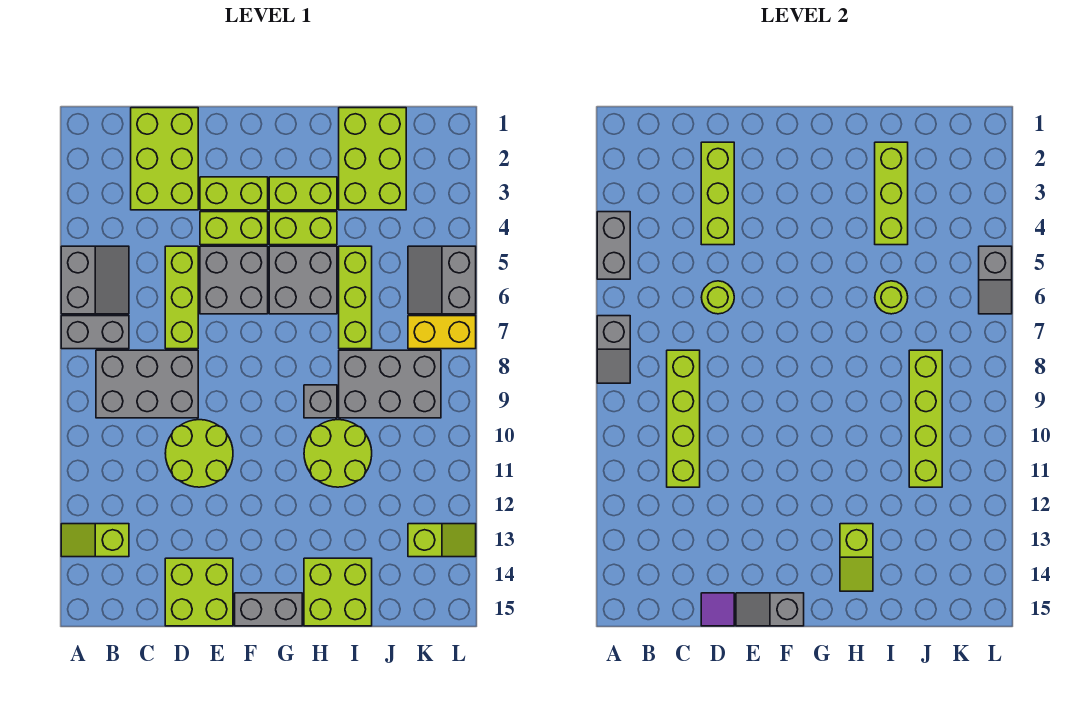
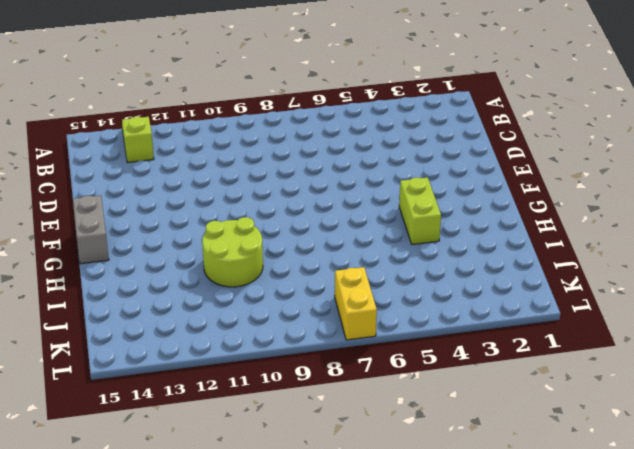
none -> grey 2x2 slope [61,246,129,314]
none -> grey 1x2 brick [61,316,129,349]
none -> grey 2x3 brick [96,350,198,418]
none -> lime 2x3 brick [131,108,198,210]

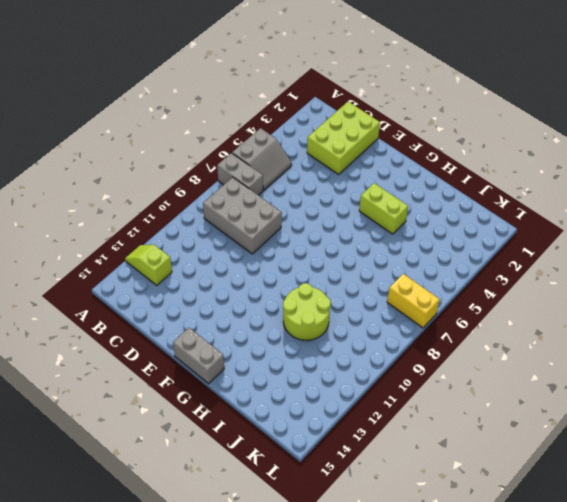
none -> lime 1x3 brick [165,246,198,349]
none -> lime 2x2 round brick [165,420,233,487]
none -> lime 2x2 brick [165,558,233,626]
none -> lime 1x2 brick [200,177,268,210]

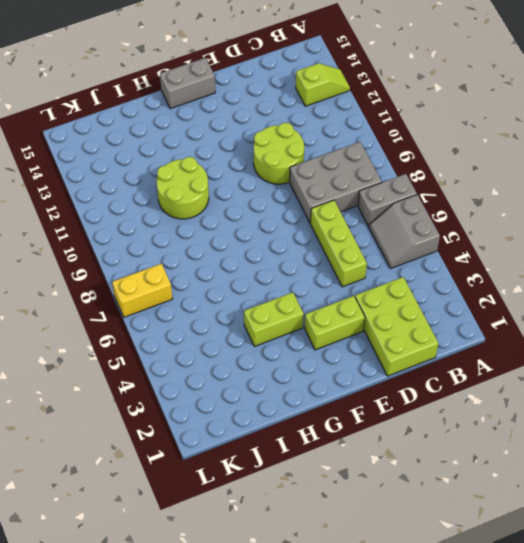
none -> lime 2x2 brick [165,558,233,626]
none -> lime 1x2 brick [200,212,268,245]
none -> grey 2x2 brick [200,246,268,314]
none -> lime 1x2 brick [269,177,337,210]

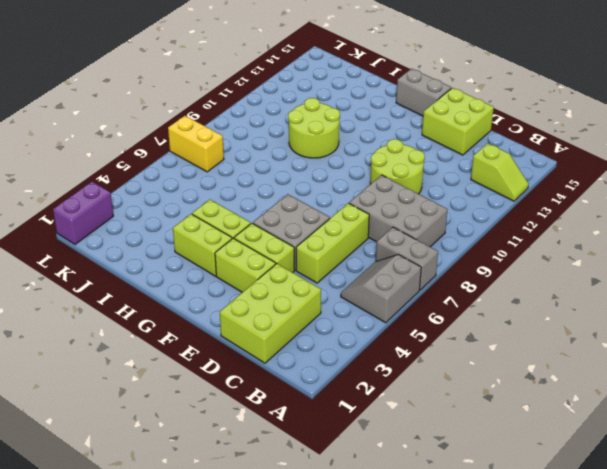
purple 1x2 brick [53,182,113,244] -> none
none -> grey 2x2 brick [269,246,337,314]
none -> grey 1x1 brick [304,385,337,418]
none -> lime 2x2 brick [304,558,372,626]
none -> lime 2x3 brick [339,108,406,210]

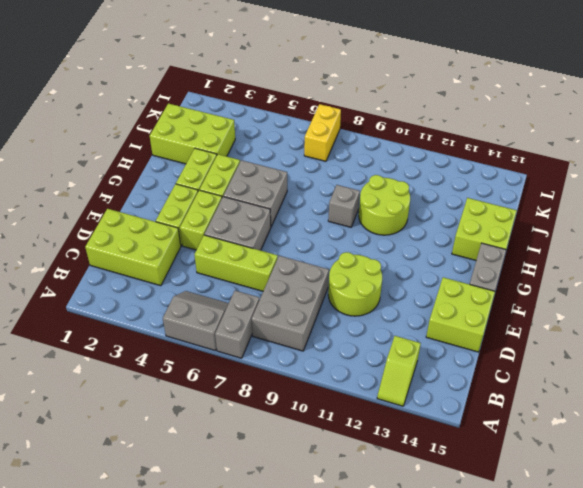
none -> lime 1x3 brick [339,246,372,349]
none -> grey 2x3 brick [339,350,441,418]
none -> grey 2x2 slope [408,246,476,314]
none -> lime 1x2 slope [408,524,476,557]

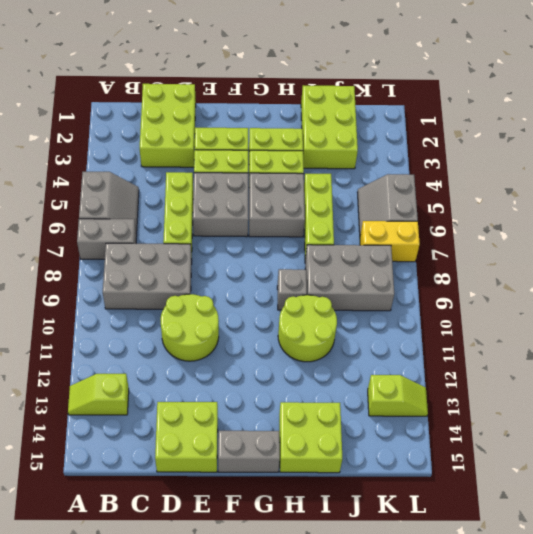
none -> grey 1x2 brick [597,212,630,279]
none -> grey 1x2 slope [597,316,630,383]
none -> lime 1x4 brick [667,350,700,487]
none -> lime 1x3 brick [701,142,734,245]

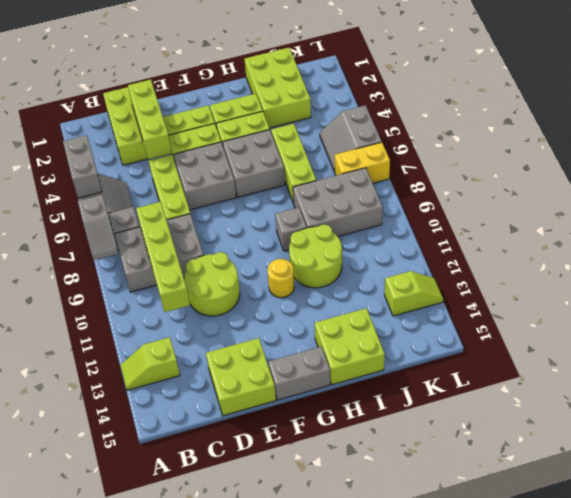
yellow 1x1 round brick [267,259,294,298] -> none
none -> lime 1x1 round brick [701,281,734,314]
none -> purple 1x1 tile [701,593,734,626]
none -> grey 1x2 slope [736,593,804,626]
none -> lime 1x2 slope [840,524,873,591]

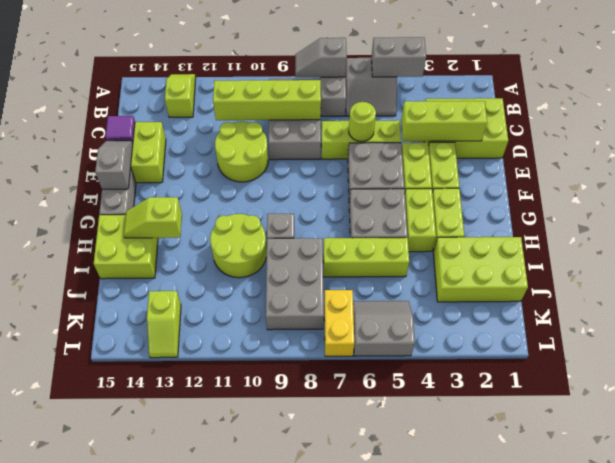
none -> lime 1x3 brick [875,142,908,245]
none -> lime 1x1 round brick [875,281,908,314]
none -> lime 1x4 brick [909,350,942,487]
none -> grey 1x2 slope [979,246,1012,314]

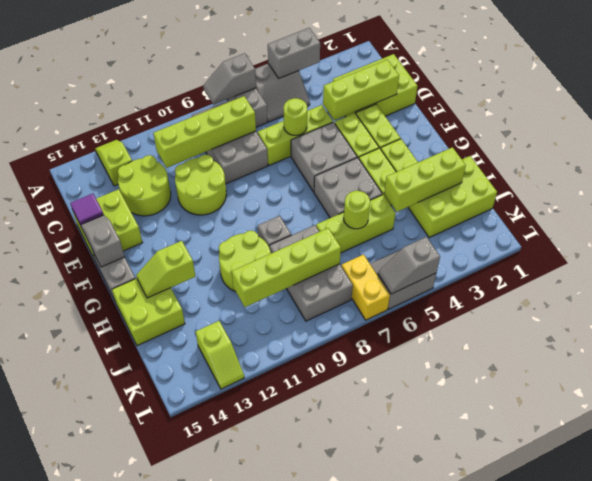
lime 2x2 round brick [118,155,171,216] -> none

